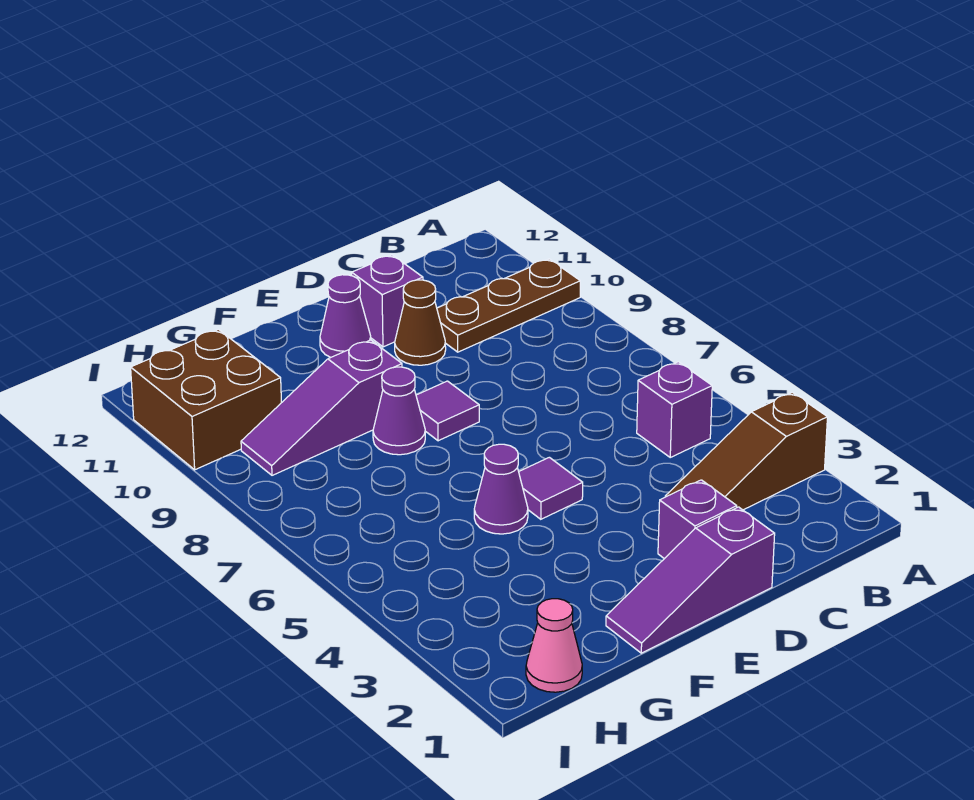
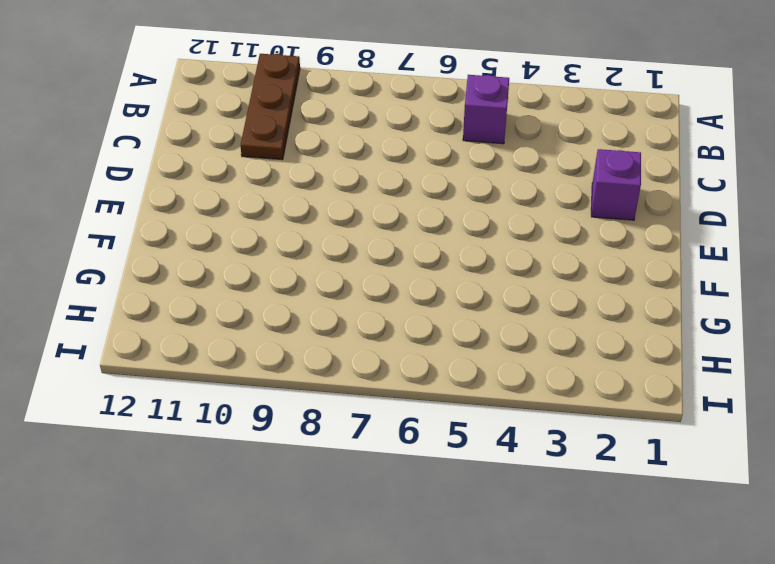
none -> brown 1x3 slope [665,392,827,510]
none -> purple 1x3 slope [606,507,775,653]
none -> brown 1x1 cone [395,280,446,365]

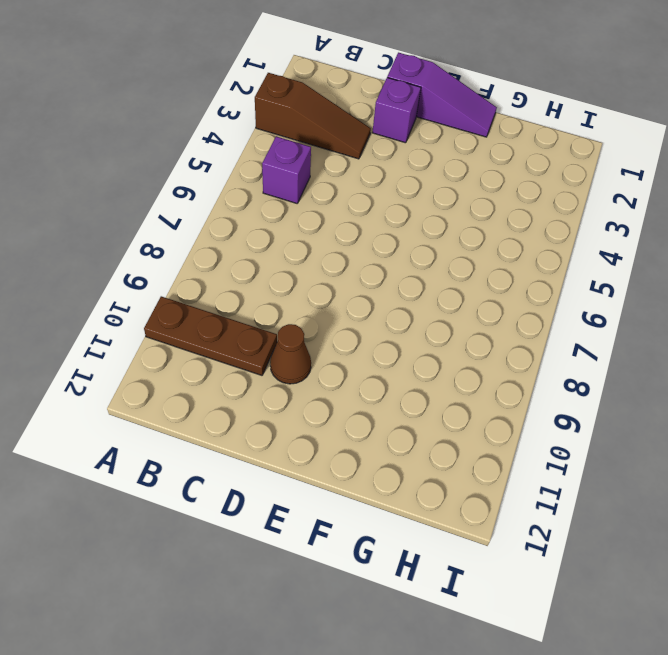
none -> purple 1x1 brick [352,255,423,347]
none -> purple 1x1 tile [519,457,583,519]
none -> purple 1x1 tile [416,381,479,441]

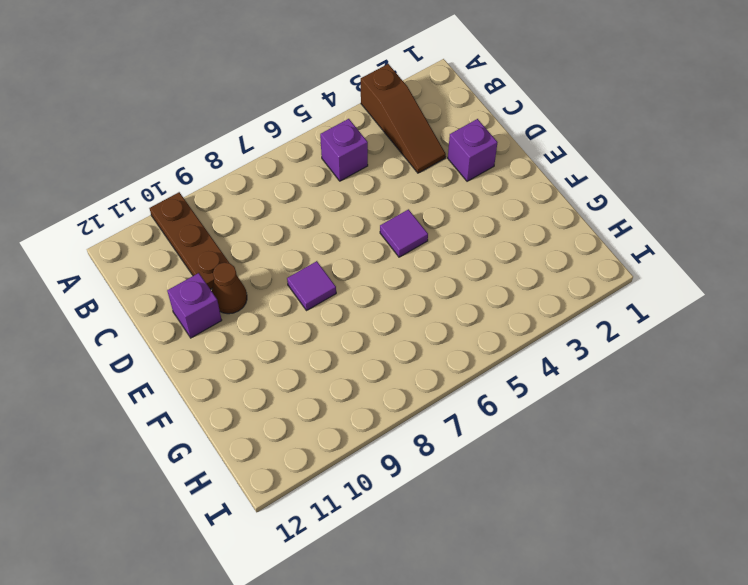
none -> purple 1x3 slope [606,507,775,653]
none -> purple 1x1 cone [320,275,371,358]
none -> purple 1x1 cone [474,444,528,534]

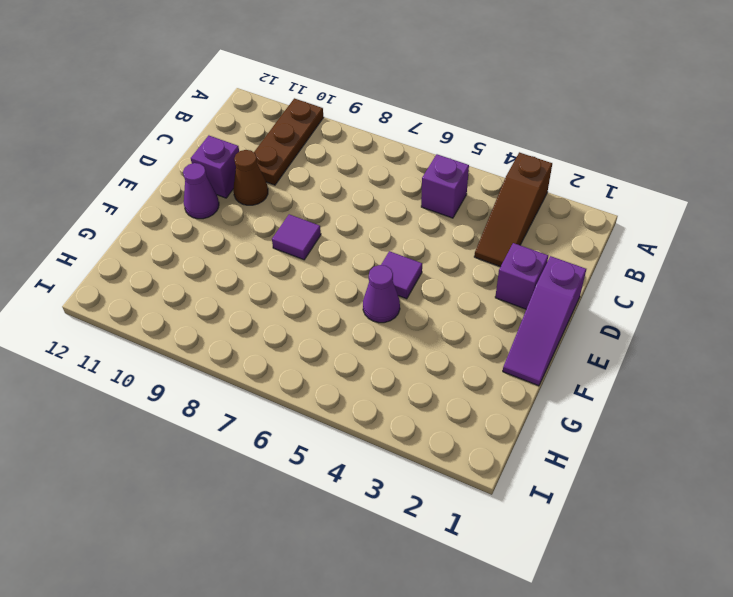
none -> purple 1x1 cone [373,367,425,455]
none -> purple 1x3 slope [241,340,402,475]
none -> pink 1x1 cone [526,599,582,692]

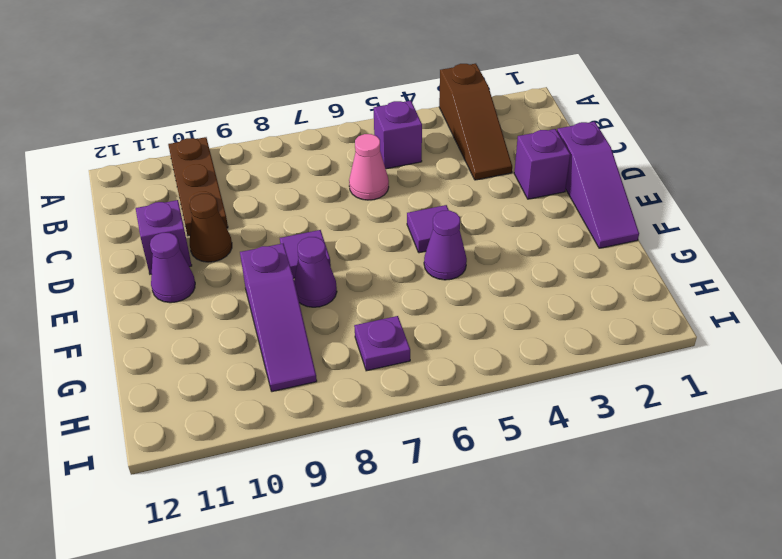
pink 1x1 cone [349,134,389,200] -> pink 1x1 cone moved to [526,599,582,692]
purple 1x1 plate [354,316,410,371] -> none
none -> brown 2x2 brick [131,329,281,470]

